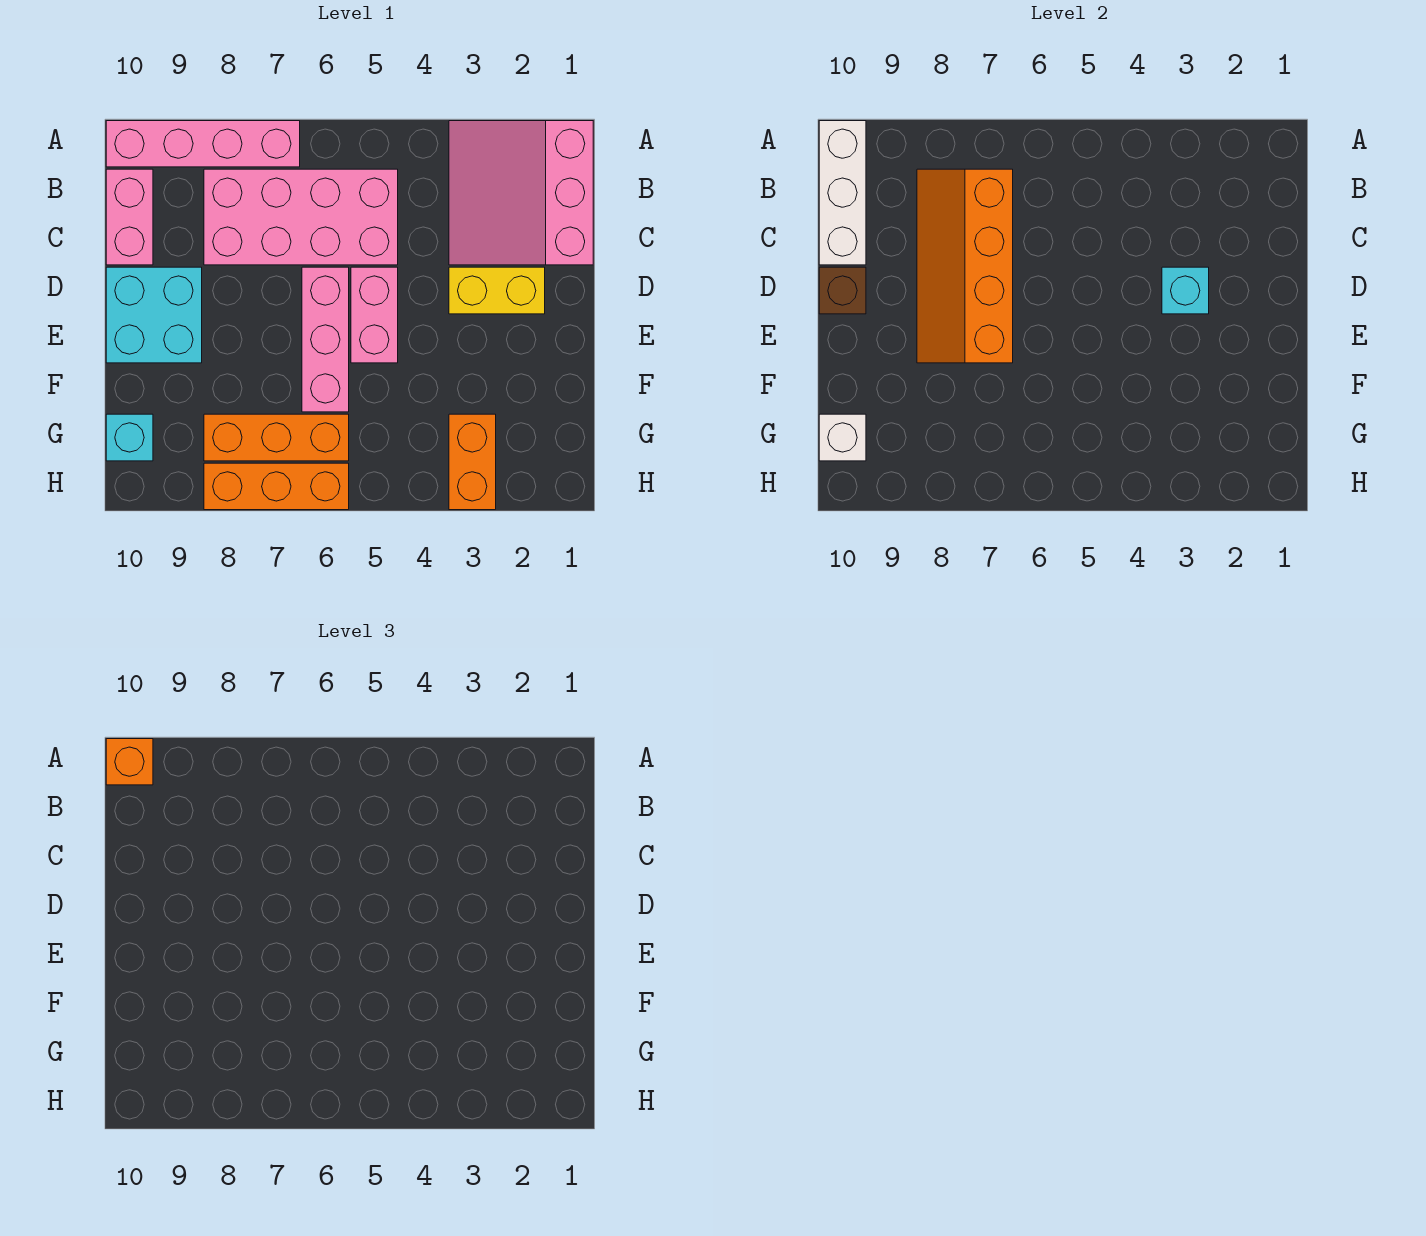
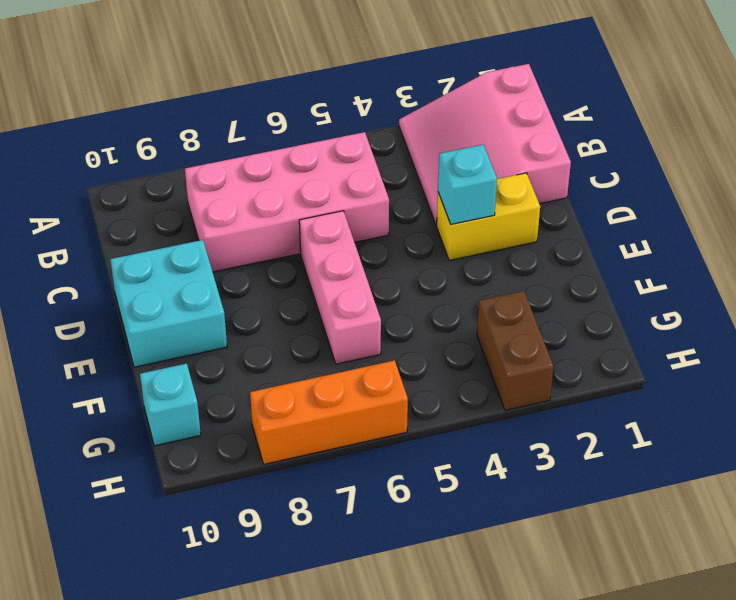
brown 1x2 brick [477,291,554,410] -> orange 1x2 brick [449,414,496,510]
none -> pink 1x4 brick [106,121,300,167]
none -> pink 1x2 brick [106,169,153,265]
none -> pink 1x2 brick [351,267,398,363]

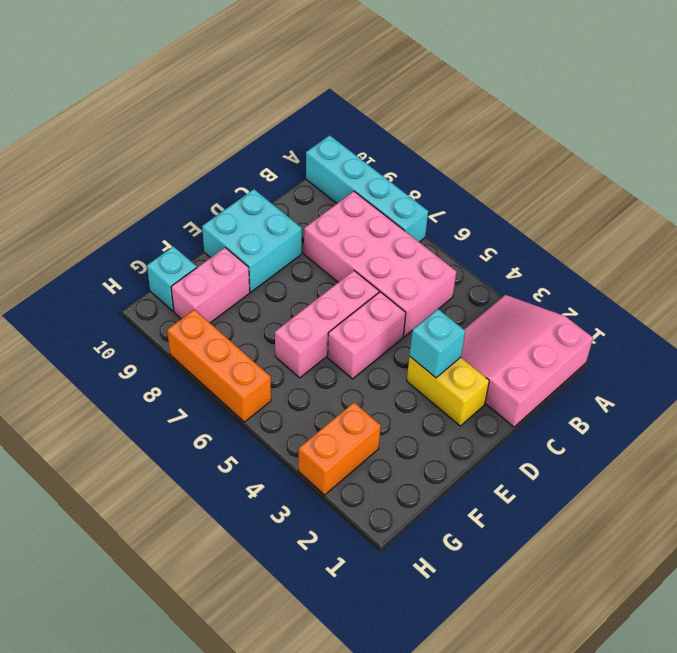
cyan 1x4 brick [306,135,428,242] -> pink 1x4 brick [106,121,300,167]
pink 1x2 brick [171,248,250,323] -> pink 1x2 brick moved to [106,169,153,265]
none -> orange 1x3 brick [204,414,349,461]
none -> white 1x3 brick [819,121,866,265]
none -> orange 2x4 slope [917,169,1013,363]

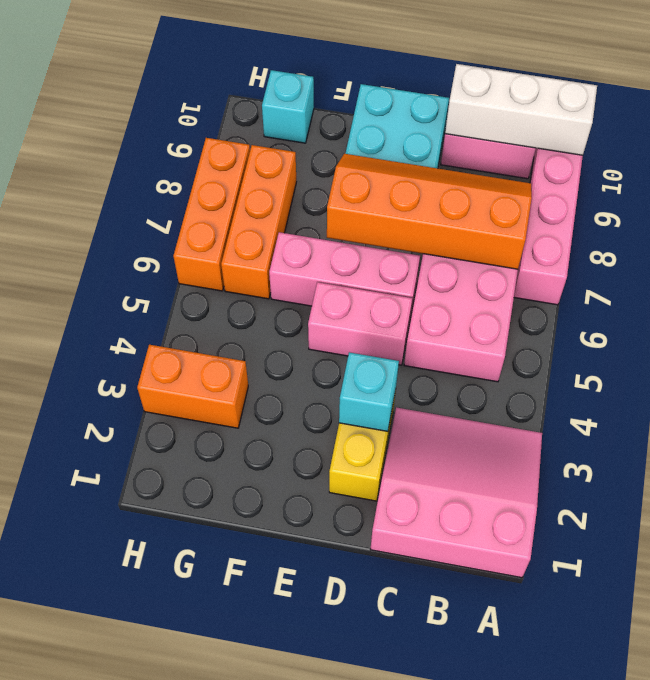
none -> brown 1x1 brick [819,267,866,314]
none -> white 1x1 brick [819,414,866,461]
none -> orange 1x1 brick [106,739,153,785]

